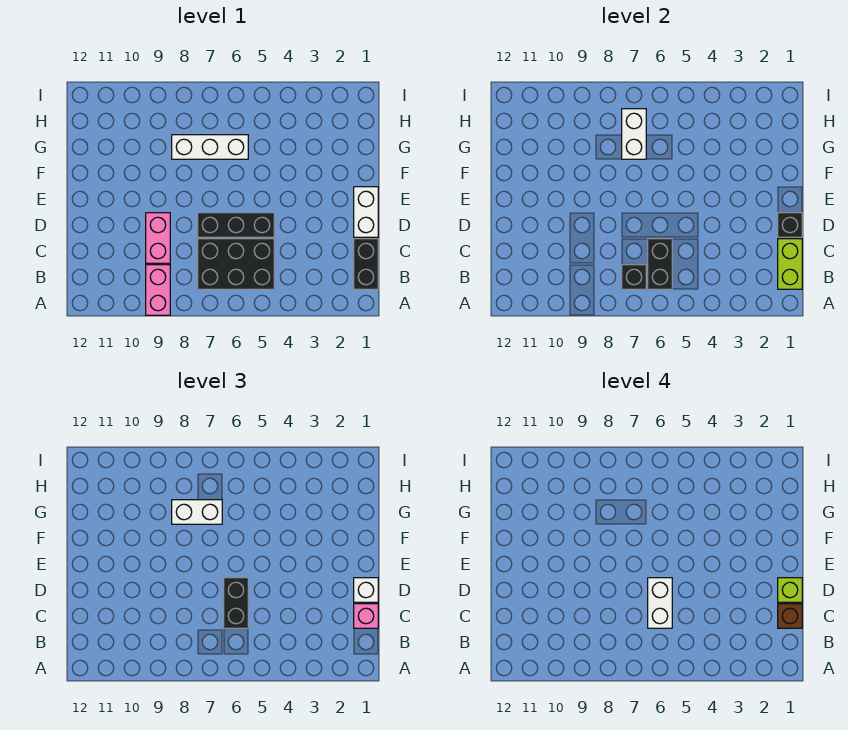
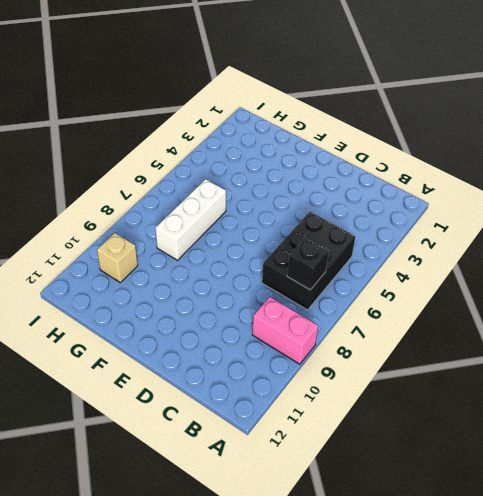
tan 1x1 brick [97,233,138,282] -> none
none -> black 1x2 brick [354,239,378,289]
none -> pink 1x2 brick [146,213,170,263]
none -> white 1x2 brick [354,187,378,237]

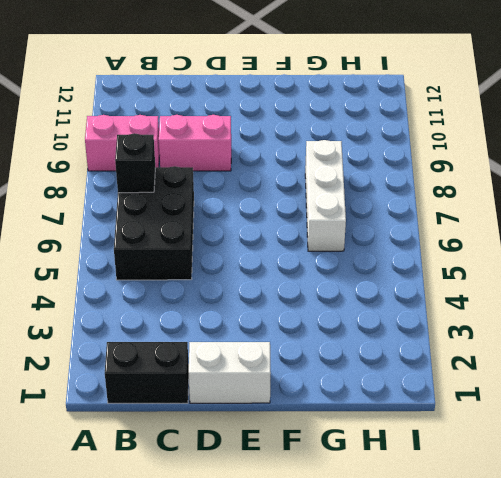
none -> black 1x3 brick [198,213,274,237]
none -> lime 1x2 brick [778,239,802,289]
none -> black 1x2 brick [648,239,672,289]

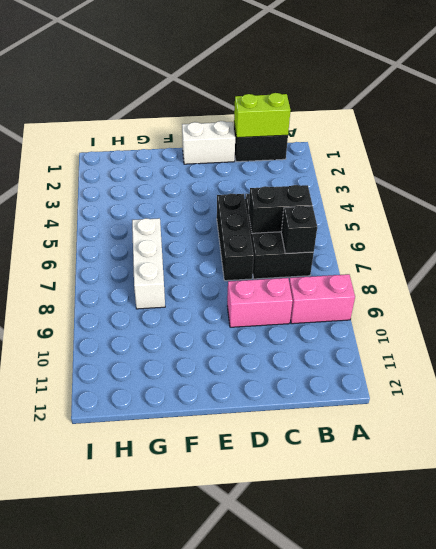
none -> black 1x1 brick [778,213,802,237]
none -> white 1x2 brick [622,109,646,159]
none -> pink 1x1 brick [354,604,378,628]

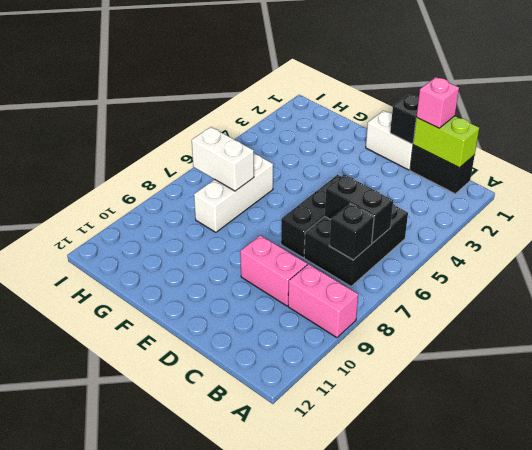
none -> black 1x2 brick [224,578,248,628]
none -> white 1x1 brick [354,578,378,602]
none -> white 1x2 brick [172,500,222,524]

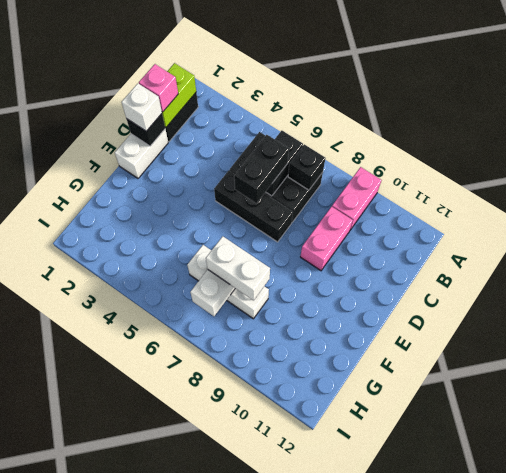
none -> brown 1x1 brick [778,604,802,628]
none -> white 1x2 brick [648,578,672,628]
none -> lime 1x1 brick [778,578,802,602]

